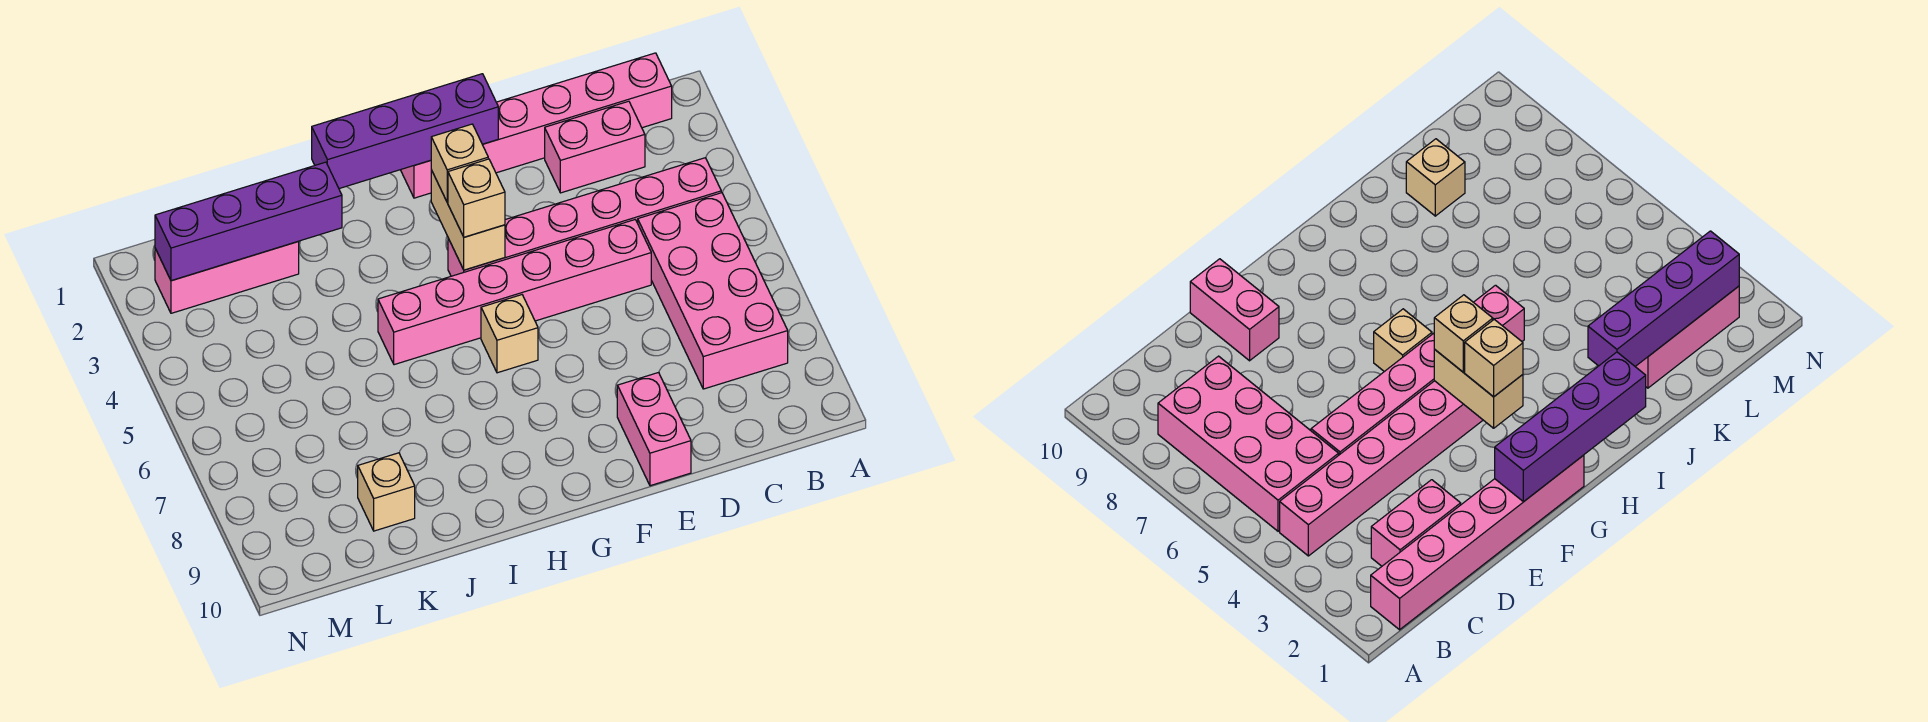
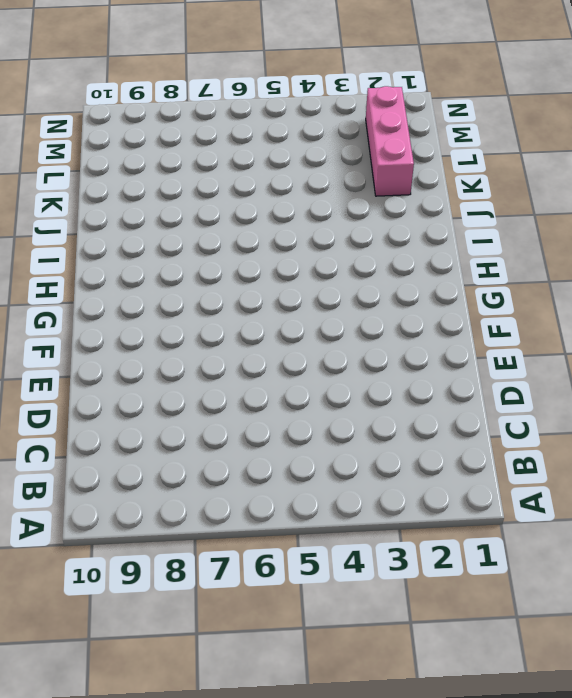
none -> pink 1x6 brick [401,53,672,198]
none -> pink 1x6 brick [448,158,721,276]
none -> pink 2x4 brick [638,193,788,389]

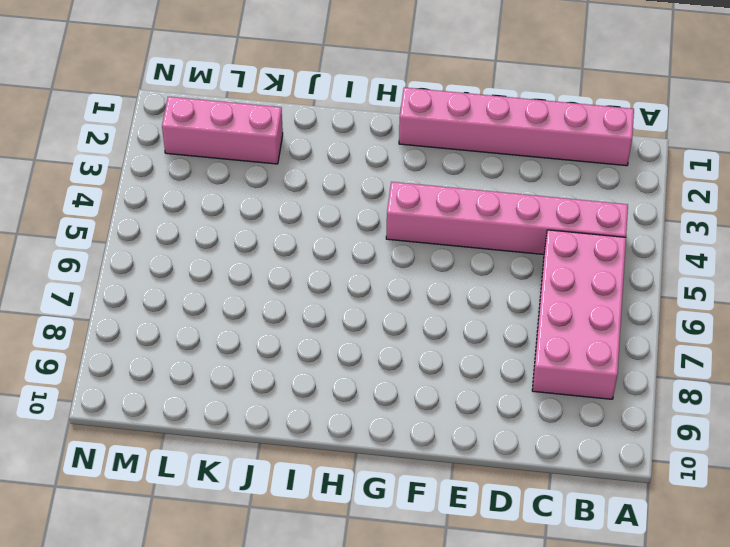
none -> pink 1x2 brick [545,101,645,193]
none -> pink 1x6 brick [378,220,651,365]
none -> pink 1x2 brick [617,373,691,486]

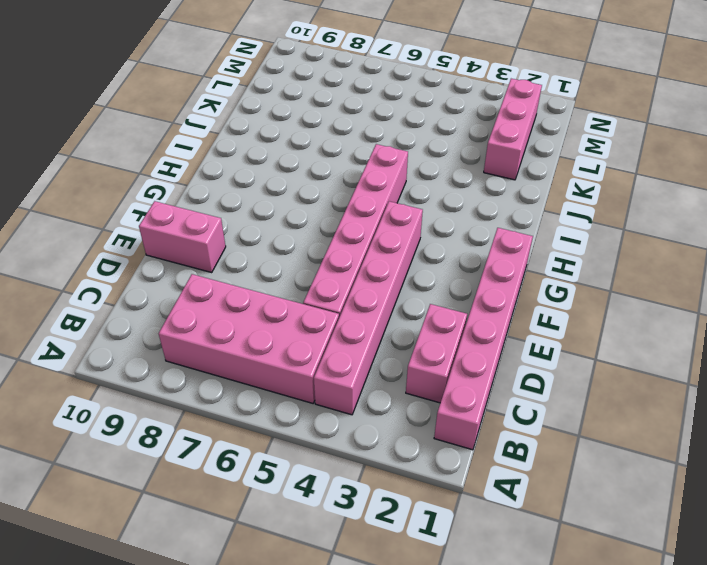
none -> tan 1x1 brick [481,295,538,373]
none -> tan 1x1 brick [358,453,415,531]
none -> purple 1x4 brick [312,74,498,189]

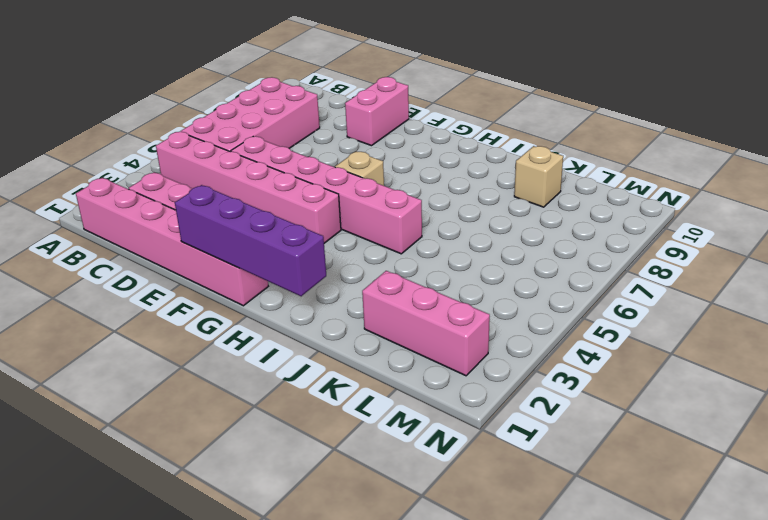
none -> tan 1x2 brick [431,170,505,270]
none -> purple 1x4 brick [155,162,342,281]
none -> tan 1x1 brick [431,124,488,202]

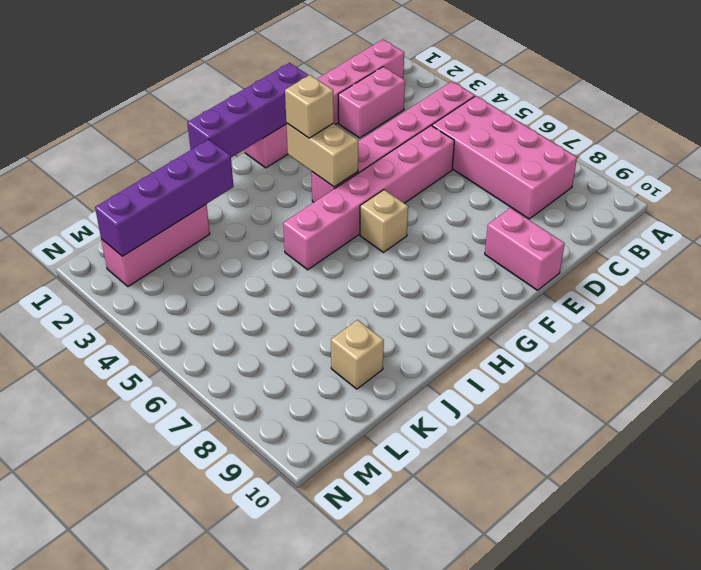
none -> tan 1x1 brick [448,159,505,237]

